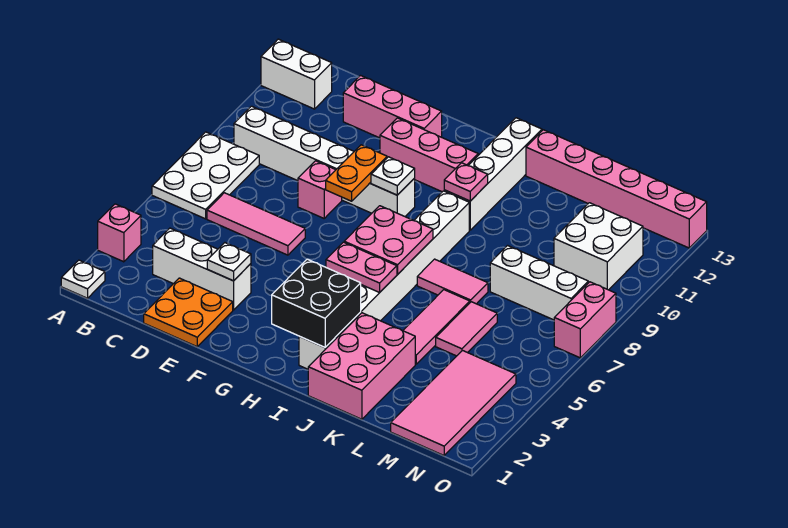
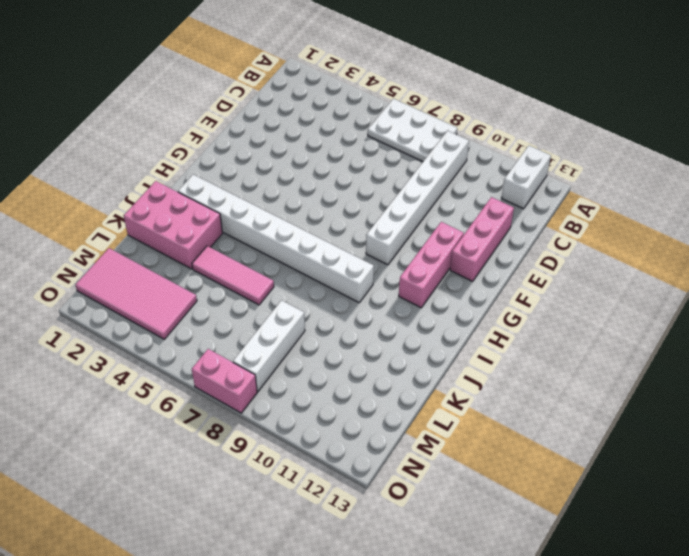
none -> white 1x1 plate [61,260,105,298]
none -> pink 1x1 brick [98,204,141,262]
none -> white 1x3 brick [153,228,251,310]

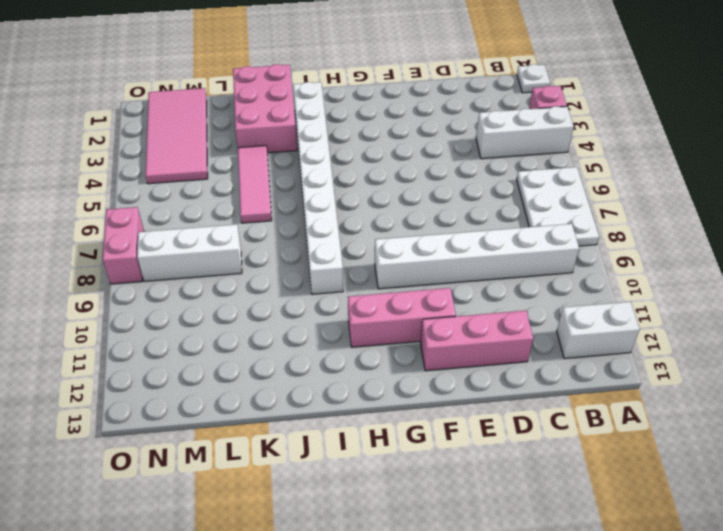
white 1x3 brick [476,106,574,159] -> white 1x3 brick moved to [153,228,251,310]
none -> pink 1x3 tile [207,193,305,255]
none -> orange 2x2 plate [144,278,233,347]
none -> pink 1x1 brick [298,161,342,218]

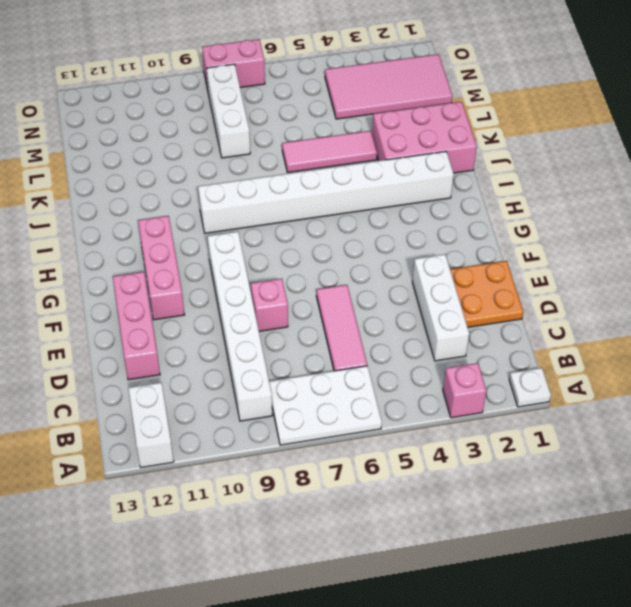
none -> white 1x4 brick [444,118,542,230]
none -> pink 1x2 tile [417,259,488,304]
none -> pink 1x6 brick [526,130,707,248]

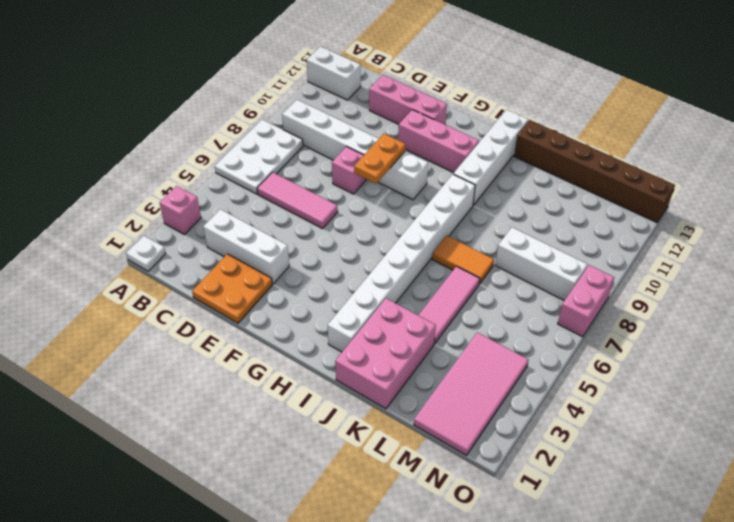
orange 1x2 tile [432,236,494,284] -> pink 1x2 tile [417,259,488,304]
brown 1x6 brick [514,120,675,222] -> pink 1x6 brick [526,130,707,248]
none -> pink 1x2 tile [436,302,497,356]
none -> white 2x2 brick [554,203,643,290]
none -> white 1x1 plate [207,243,251,281]

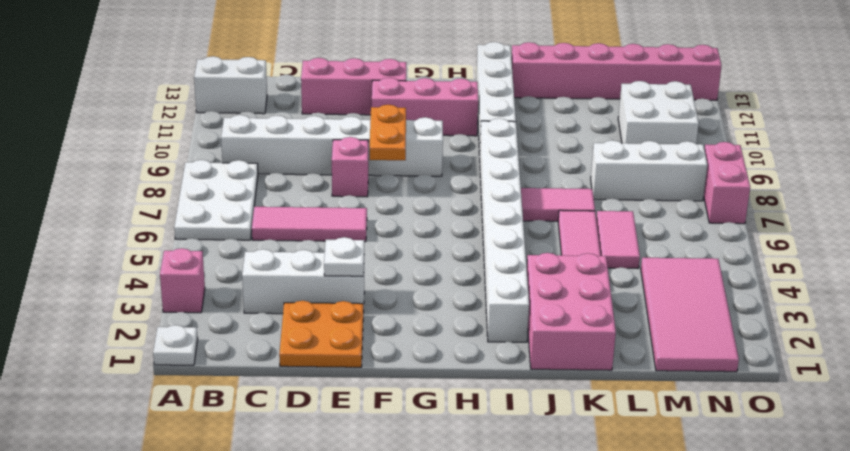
none -> white 1x1 plate [371,157,415,195]
none -> black 2x2 brick [272,259,361,347]
none -> pink 1x2 plate [326,242,397,292]

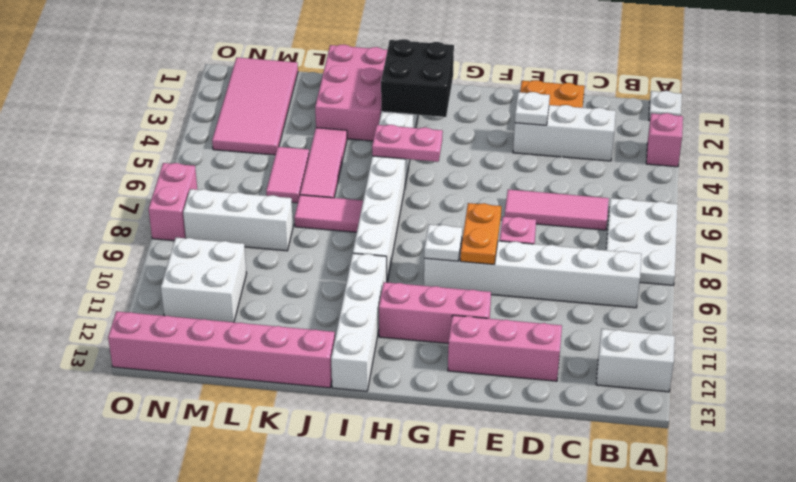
none -> pink 2x2 plate [344,206,433,274]
none -> pink 1x1 plate [444,163,488,201]

